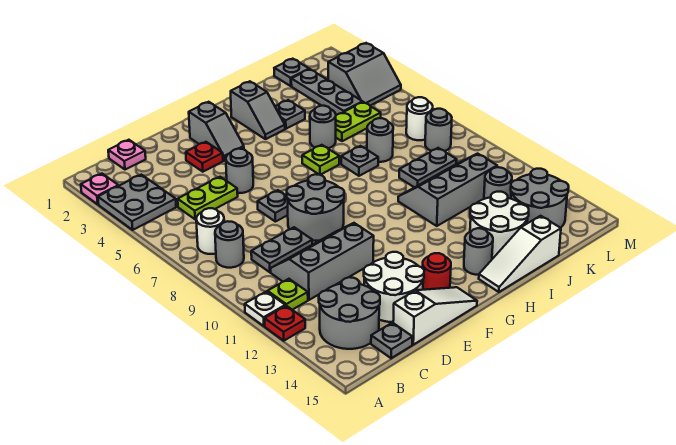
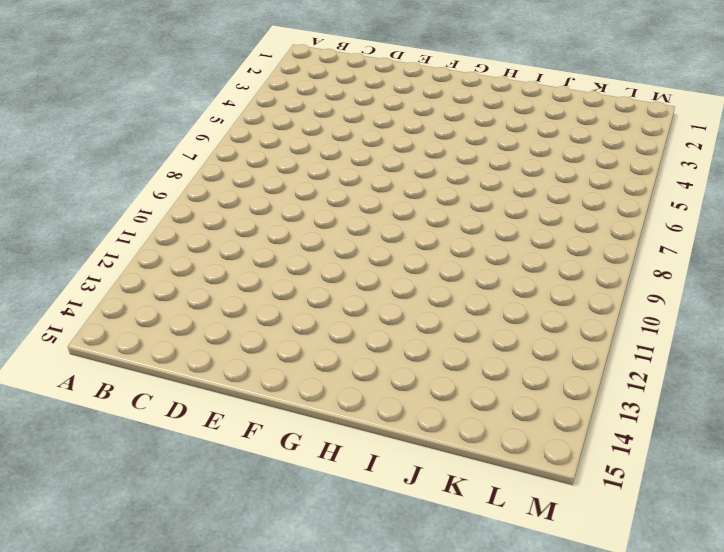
none -> pink 1x1 plate [81,174,118,204]
none -> grey 2x2 plate [98,175,176,230]
none -> white 1x1 plate [245,292,285,326]
none -> red 1x1 plate [265,306,305,341]

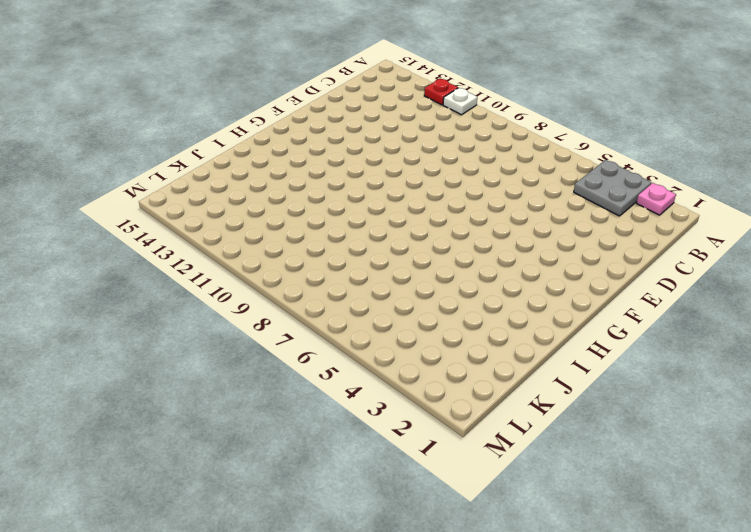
none -> white 1x1 round brick [196,208,224,254]
none -> grey 1x1 round brick [215,221,244,268]
none -> lime 1x1 plate [268,279,308,310]
none -> grey 2x2 round brick [319,277,380,349]

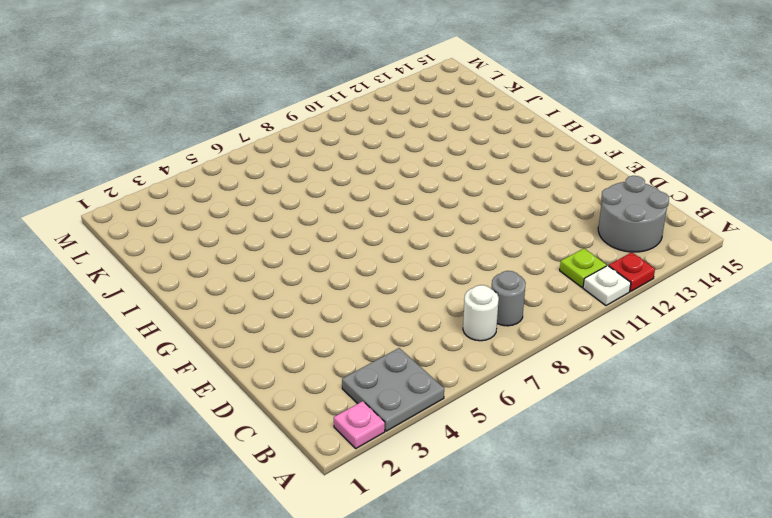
none -> pink 1x1 plate [108,140,146,170]
none -> lime 1x2 plate [178,177,238,219]
none -> grey 1x2 plate [251,227,312,272]
none -> grey 2x3 slope [271,223,374,300]

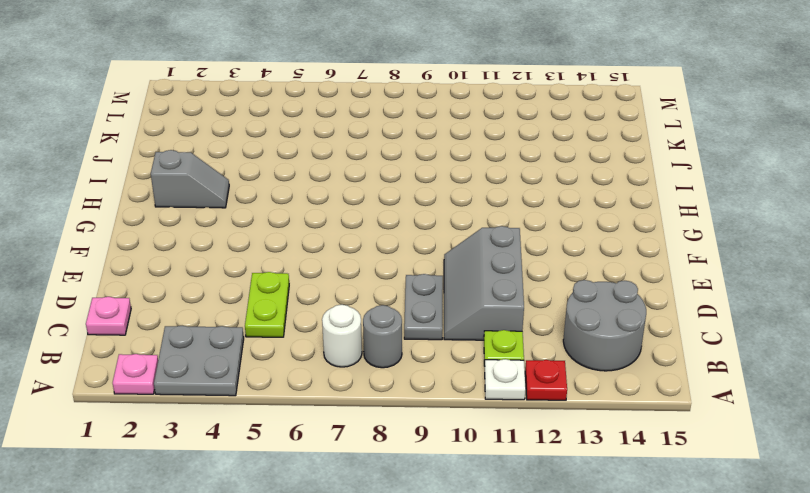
none -> grey 1x1 plate [371,323,413,358]
none -> white 2x2 round brick [364,252,424,322]
none -> white 1x3 slope [393,287,477,345]
none -> red 1x1 plate [186,142,223,172]

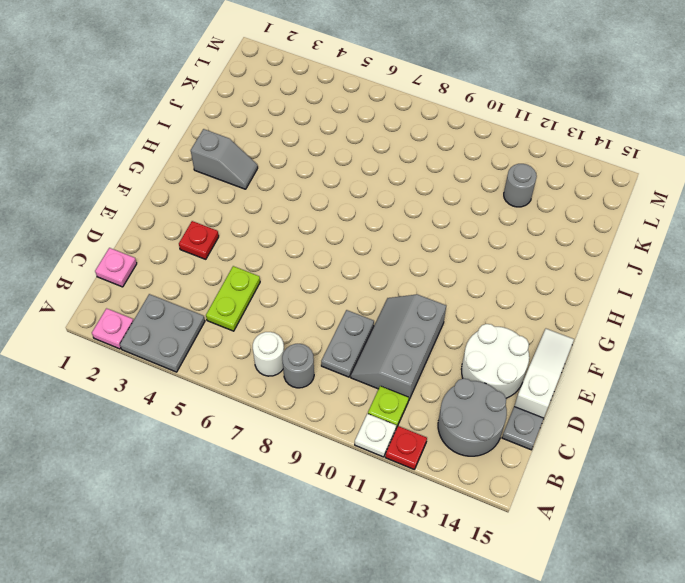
none -> grey 1x1 round brick [226,149,253,193]
none -> grey 1x1 plate [258,190,288,222]
none -> grey 2x2 round brick [287,174,344,241]
none -> grey 1x2 slope [189,102,244,161]

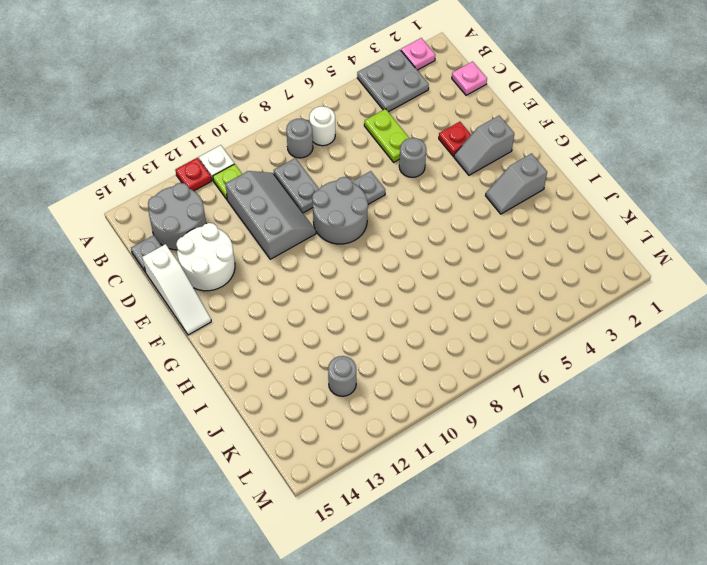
none -> red 1x1 round brick [423,253,451,290]
none -> lime 1x1 plate [302,145,339,175]
none -> grey 1x1 round brick [464,228,493,275]
none -> white 1x3 slope [479,216,561,292]

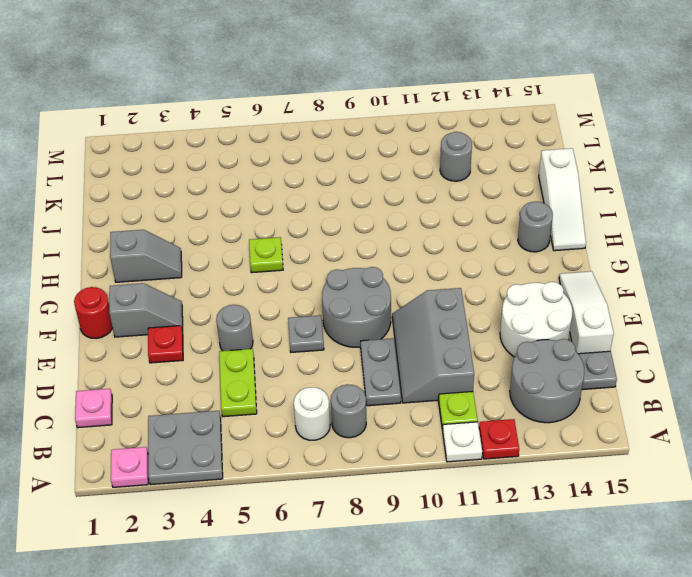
red 1x1 round brick [74,287,113,339] -> red 1x1 round brick moved to [423,253,451,290]
none -> grey 1x1 plate [275,100,305,129]
none -> grey 1x1 round brick [310,106,336,148]
none -> grey 1x1 plate [341,146,378,176]
none -> grey 2x3 slope [398,154,497,226]

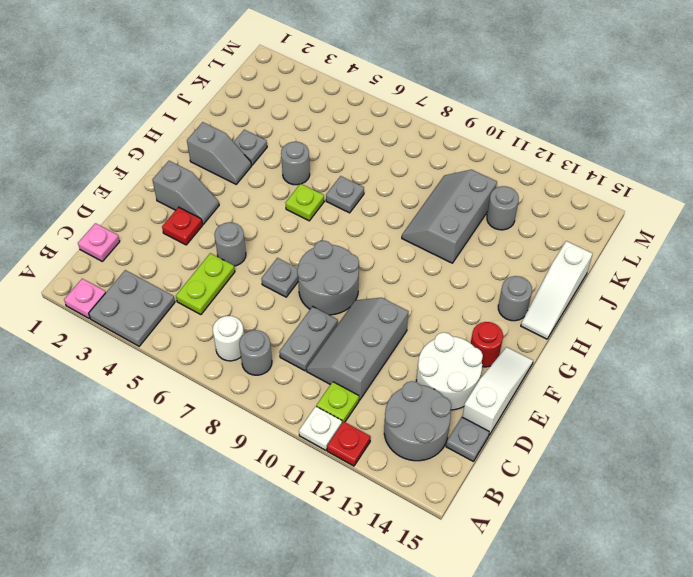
none -> white 2x2 round brick [470,192,529,258]
none -> lime 1x2 plate [336,102,381,141]
none -> grey 1x1 round brick [367,118,393,162]
none -> grey 1x2 plate [399,148,457,187]

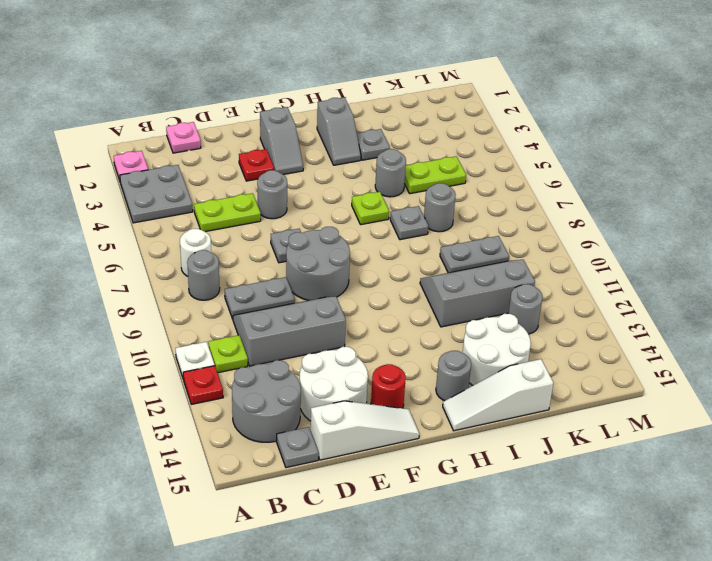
none -> grey 1x1 plate [274,59,309,86]
none -> grey 1x3 plate [291,69,362,115]
none -> grey 2x2 round brick [511,169,569,228]
none -> grey 2x2 slope [328,43,401,106]

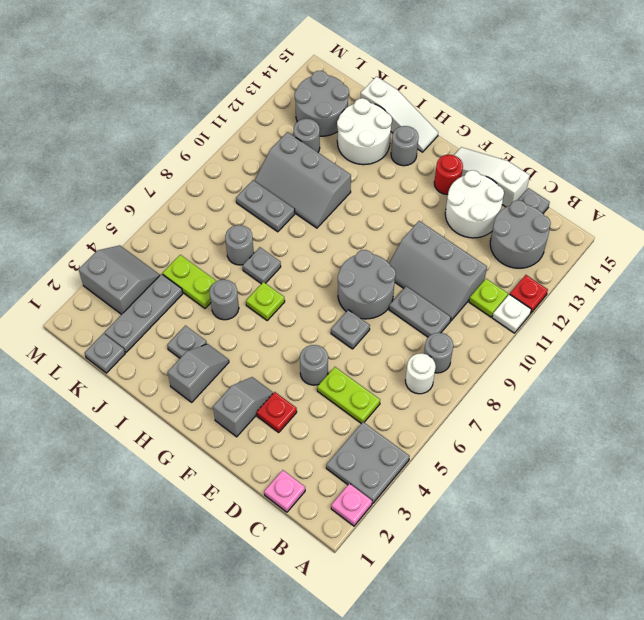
none -> white 1x1 round brick [406,97,433,140]
none -> grey 1x1 round brick [425,109,452,151]

